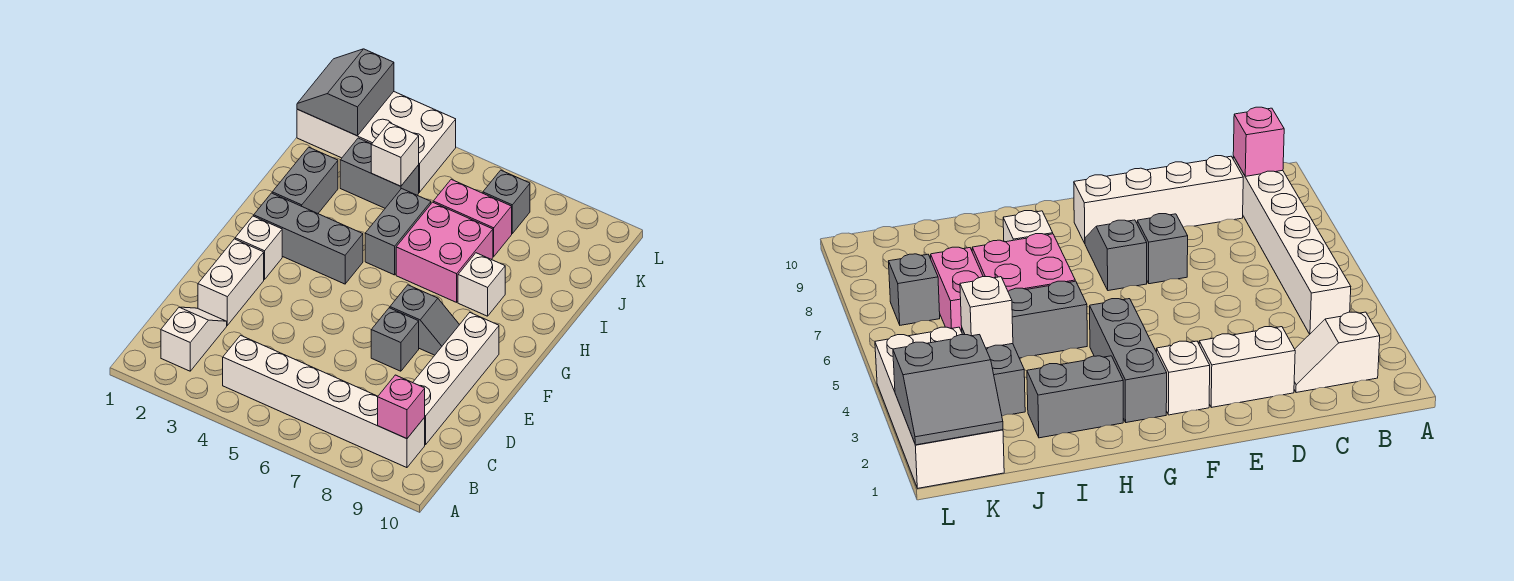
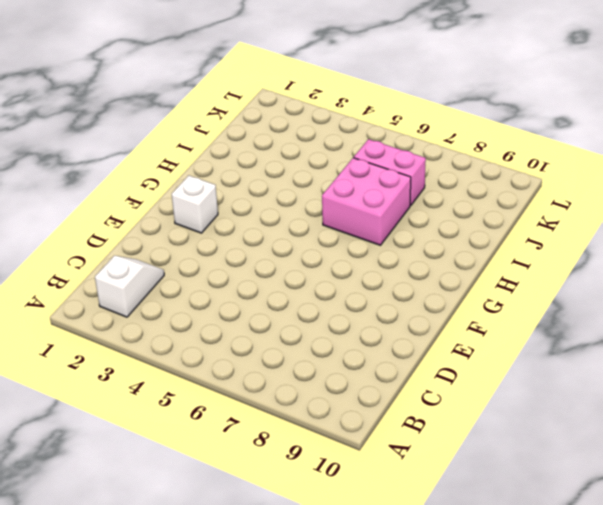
none -> white 1x6 brick [223,335,425,468]
none -> white 1x4 brick [413,313,499,445]
none -> white 1x2 brick [198,239,264,325]

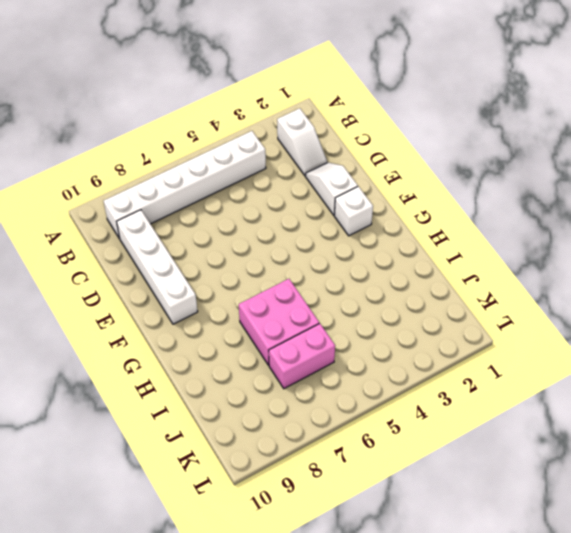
white 1x2 slope [305,163,358,215] -> white 1x2 brick [198,239,264,325]
none -> grey 1x1 brick [371,308,419,371]
none -> grey 1x2 slope [390,285,459,355]
none -> grey 1x3 brick [254,193,363,284]

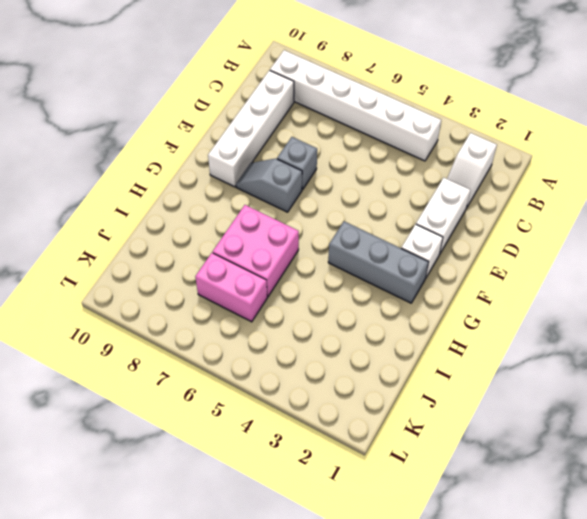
none -> grey 1x2 brick [272,147,338,213]
none -> grey 1x2 brick [365,189,431,275]
none -> white 1x1 brick [458,253,505,316]

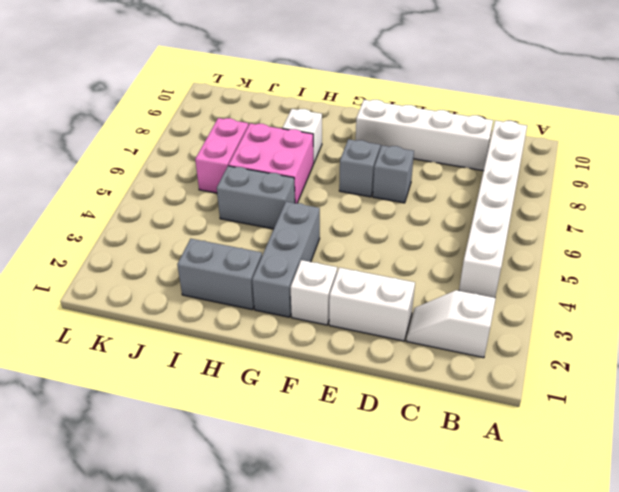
none -> grey 1x2 brick [340,138,419,208]
none -> white 2x4 brick [297,92,456,192]
none -> grey 1x1 brick [483,170,530,233]

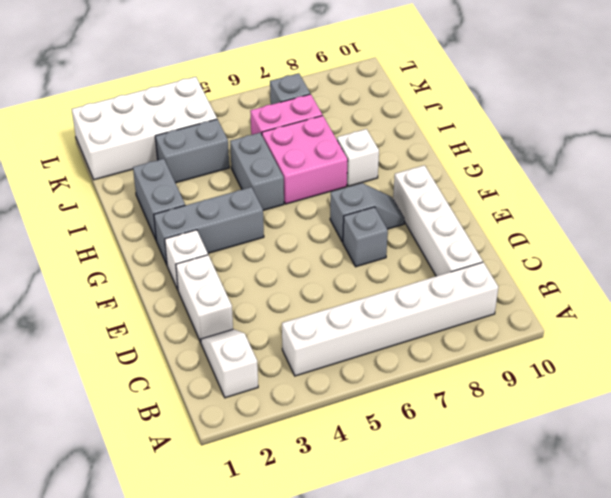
none -> pink 1x1 brick [378,375,425,439]
none -> white 1x1 brick [371,123,419,186]
none -> grey 2x2 slope [297,49,394,136]

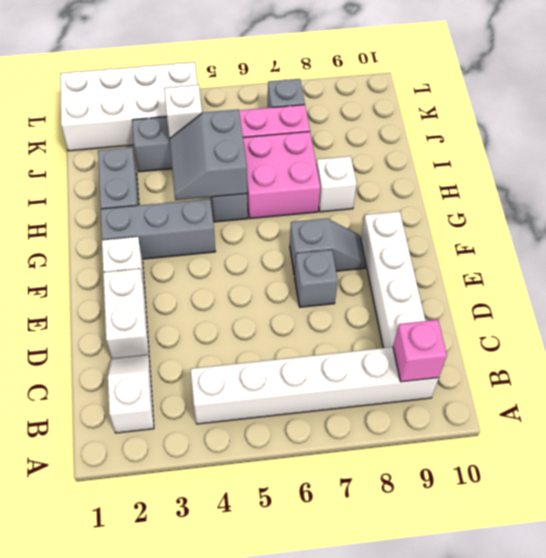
grey 2x2 slope [169,109,247,200] -> grey 2x2 slope moved to [297,49,394,136]

